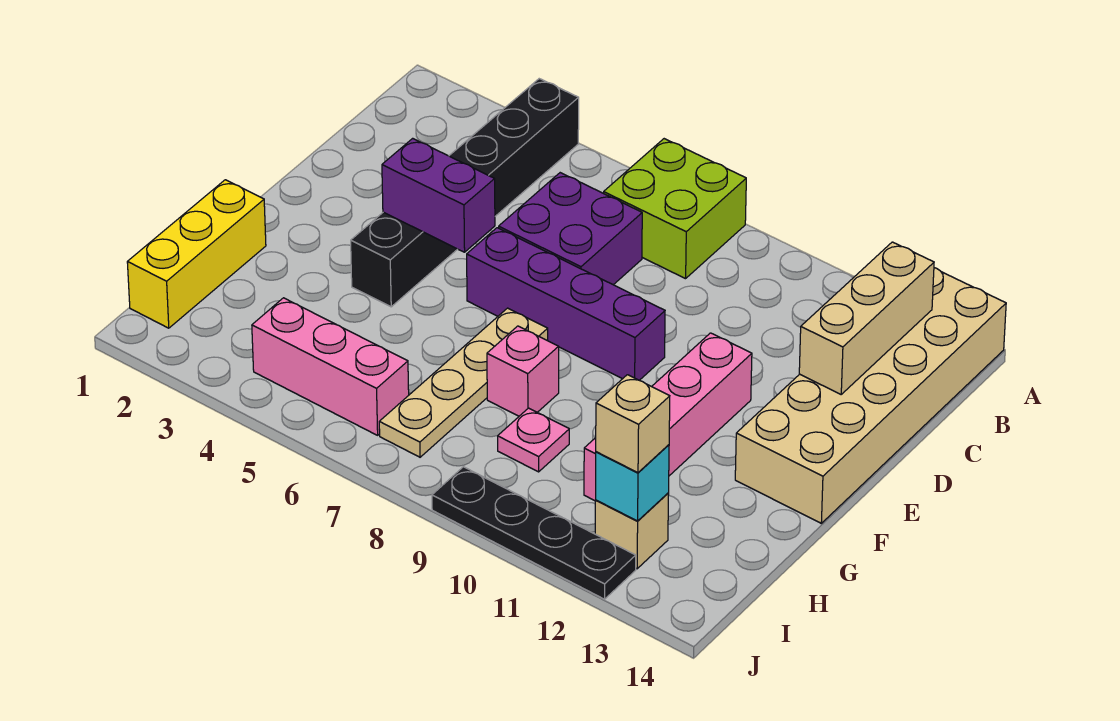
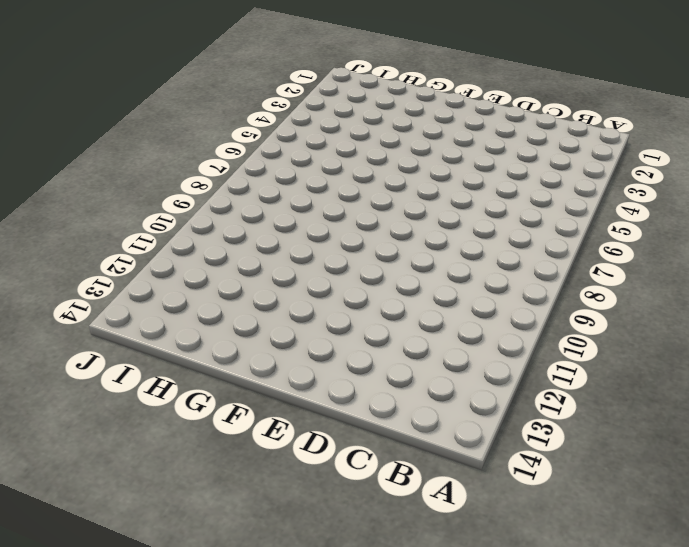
none -> black 1x6 brick [351,79,579,307]
none -> lime 2x2 brick [604,139,746,279]
none -> tan 2x6 brick [735,268,1006,523]

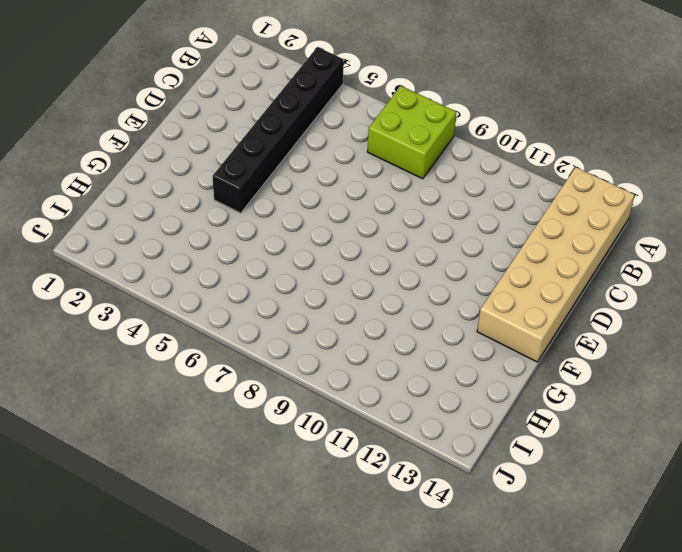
none -> purple 2x2 brick [499,173,642,285]
none -> purple 1x4 brick [467,228,665,380]
none -> pink 1x4 brick [584,333,752,501]

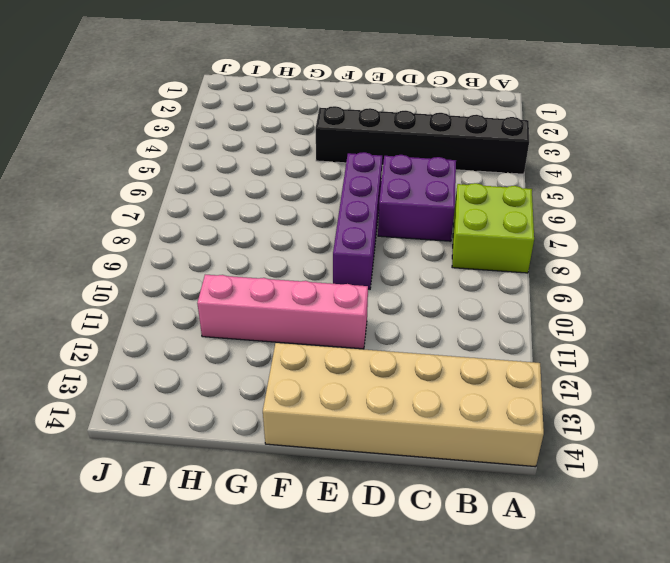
none -> tan 1x4 plate [379,308,548,457]
none -> yellow 1x3 brick [127,180,266,328]
none -> pink 1x1 brick [487,326,559,416]

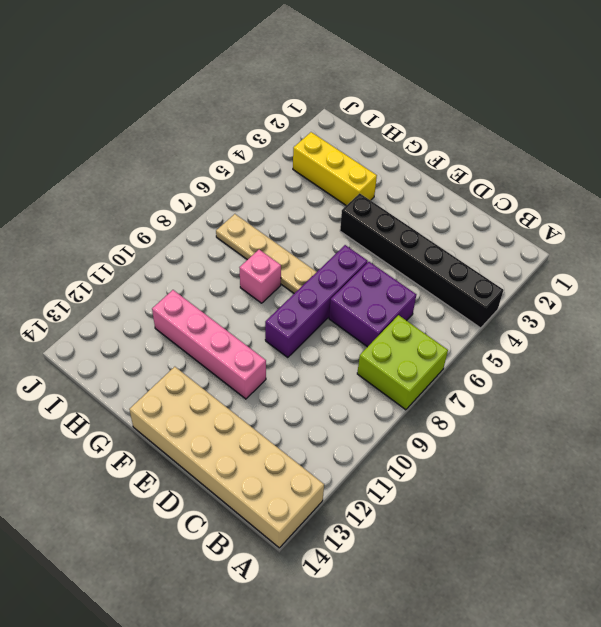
yellow 1x3 brick [293,132,377,206] -> yellow 1x3 brick moved to [127,180,266,328]
none -> pink 1x1 plate [498,408,569,472]
none -> pink 1x3 brick [252,298,409,435]
none -> tan 1x1 brick [595,493,669,569]

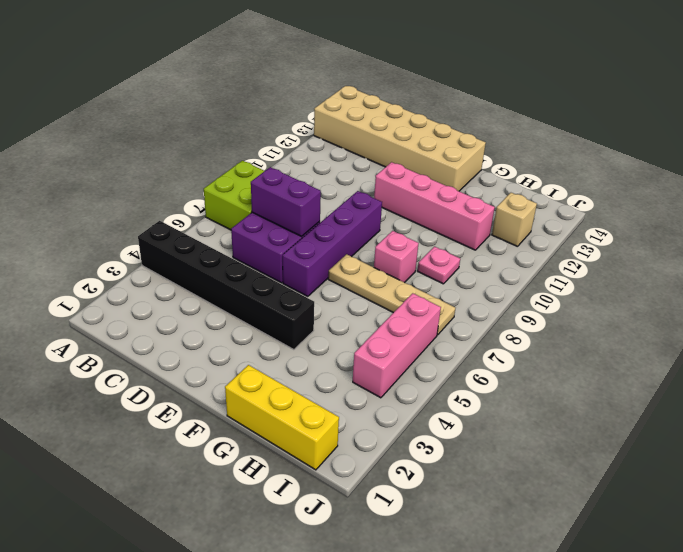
purple 1x2 brick [251,167,321,236] -> purple 1x2 brick turned to [382,138,495,252]
none -> black 1x4 plate [432,467,636,599]
none -> tan 1x3 brick [799,242,934,394]
none -> cyan 1x1 brick [596,445,669,521]

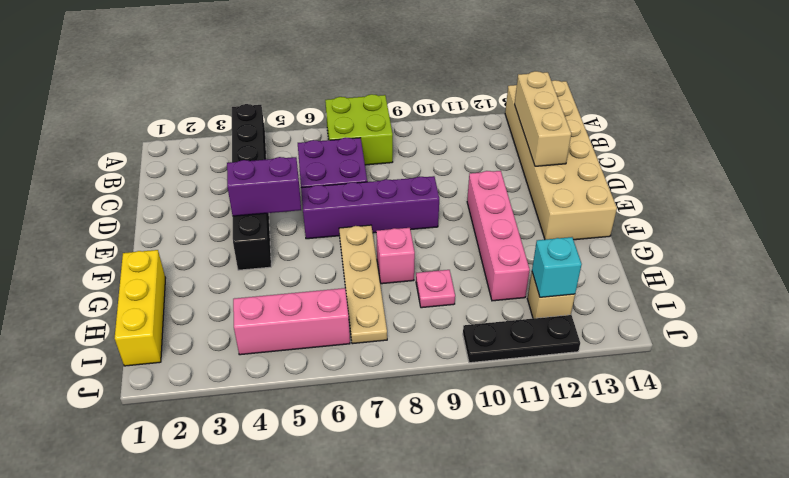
black 1x3 plate [463,315,580,363] -> black 1x4 plate [432,467,636,599]
none -> tan 1x1 brick [596,375,670,473]

